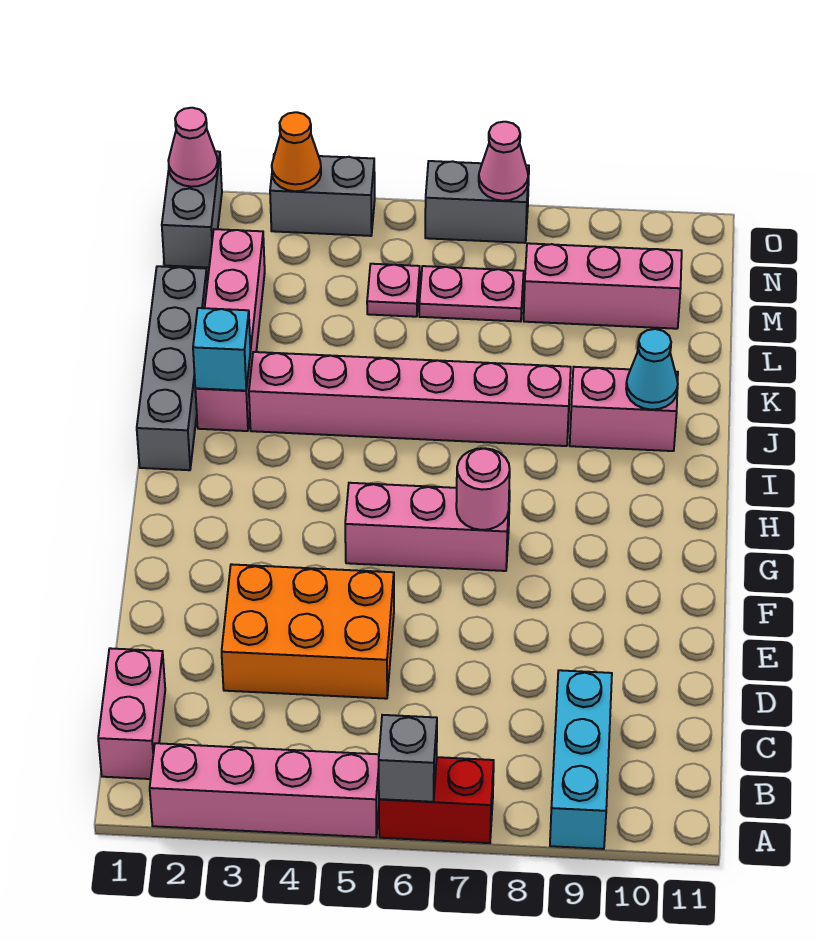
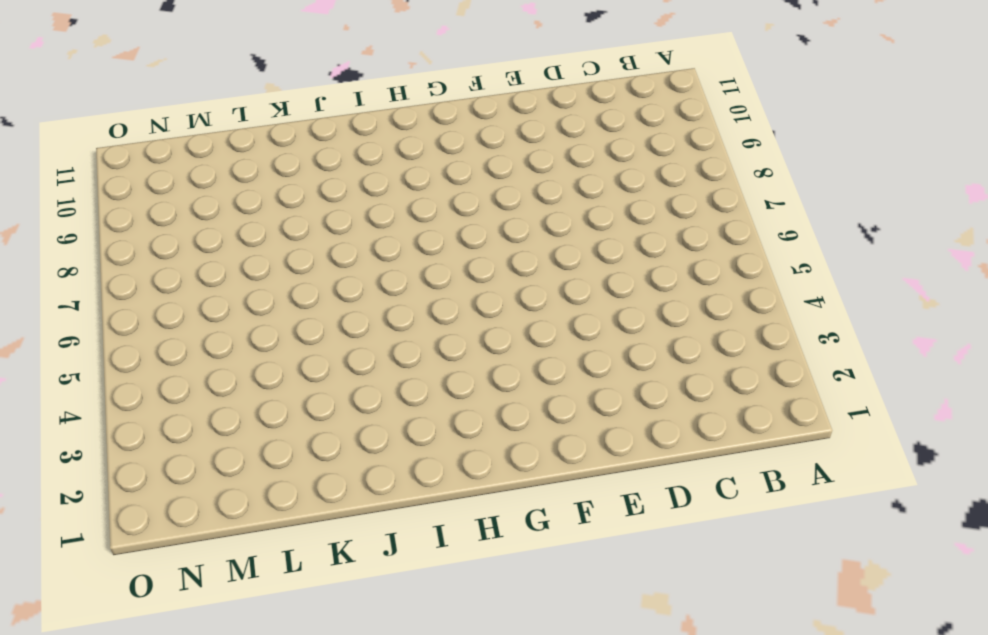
none -> pink 1x4 brick [150,743,379,837]
none -> red 1x2 brick [379,757,494,843]
none -> cyan 1x3 brick [550,670,612,849]

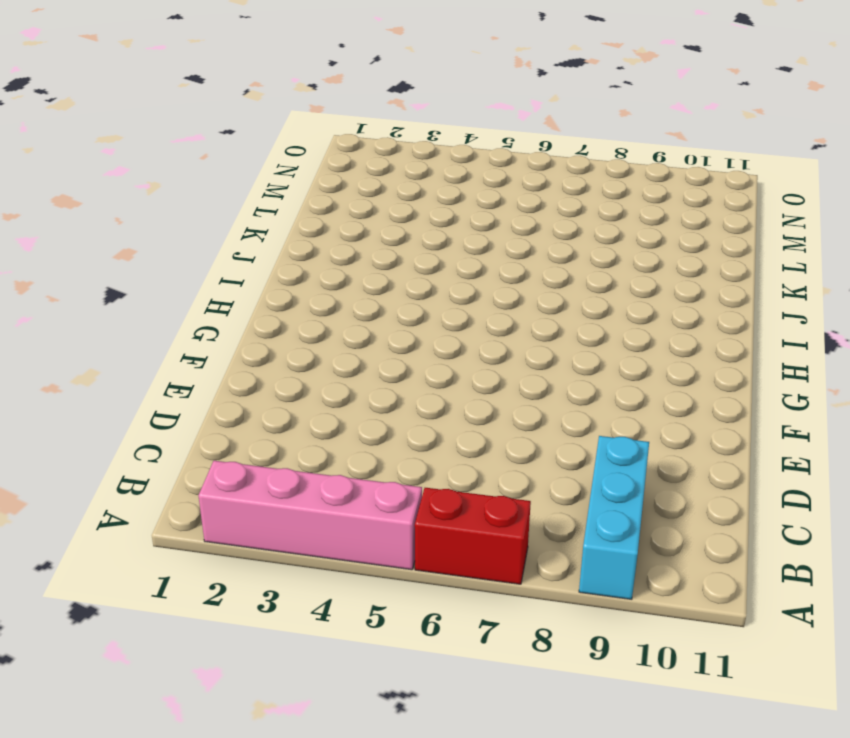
none -> pink 1x2 brick [98,648,165,779]
none -> orange 2x3 brick [222,564,394,699]
none -> pink 1x3 brick [345,483,510,571]

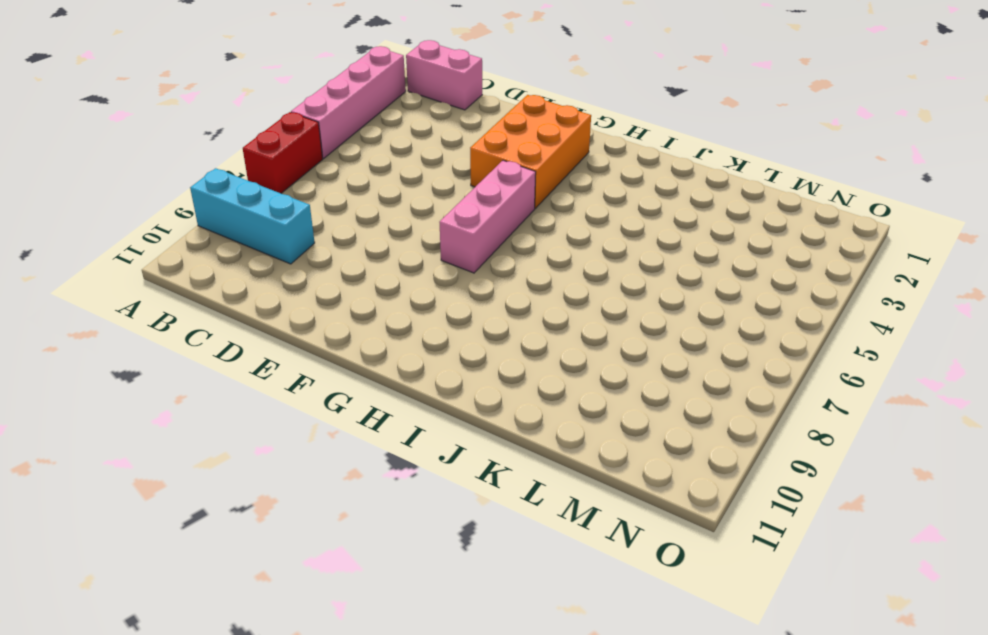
orange 2x3 brick [470,95,591,208] -> orange 2x3 brick moved to [222,564,394,699]
none -> grey 1x4 brick [137,266,207,470]
none -> pink 1x4 brick [195,229,265,431]
none -> pink 1x6 brick [249,352,571,446]

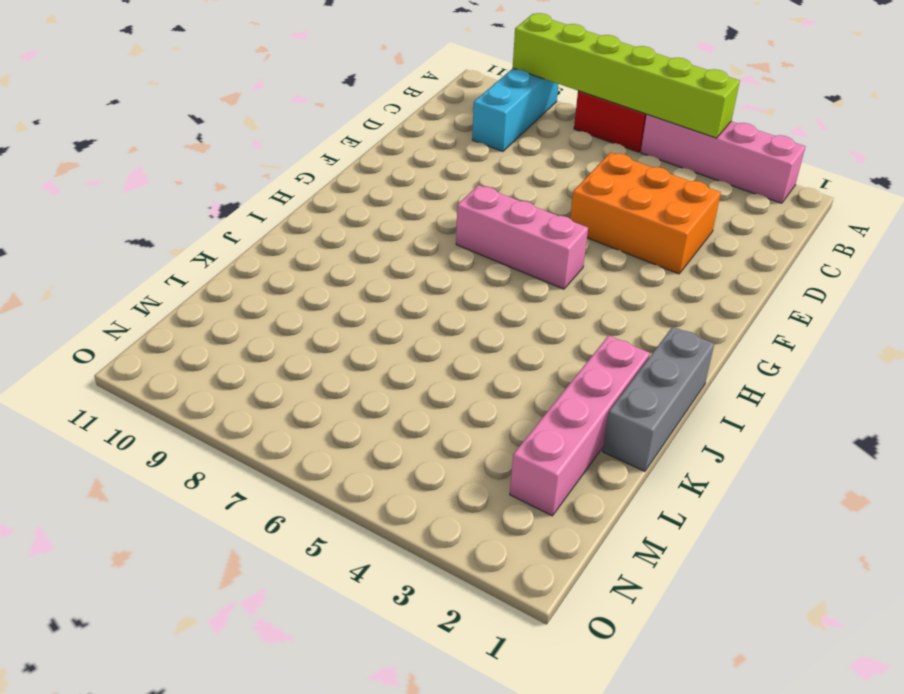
lime 1x6 brick [513,13,740,138] -> grey 1x1 brick [379,715,437,802]
grey 1x3 brick [602,327,714,471] -> grey 1x4 brick [137,266,207,470]
none -> pink 1x2 brick [98,648,165,779]
none -> pink 1x6 brick [249,352,571,446]
none -> pink 1x2 brick [570,367,678,451]

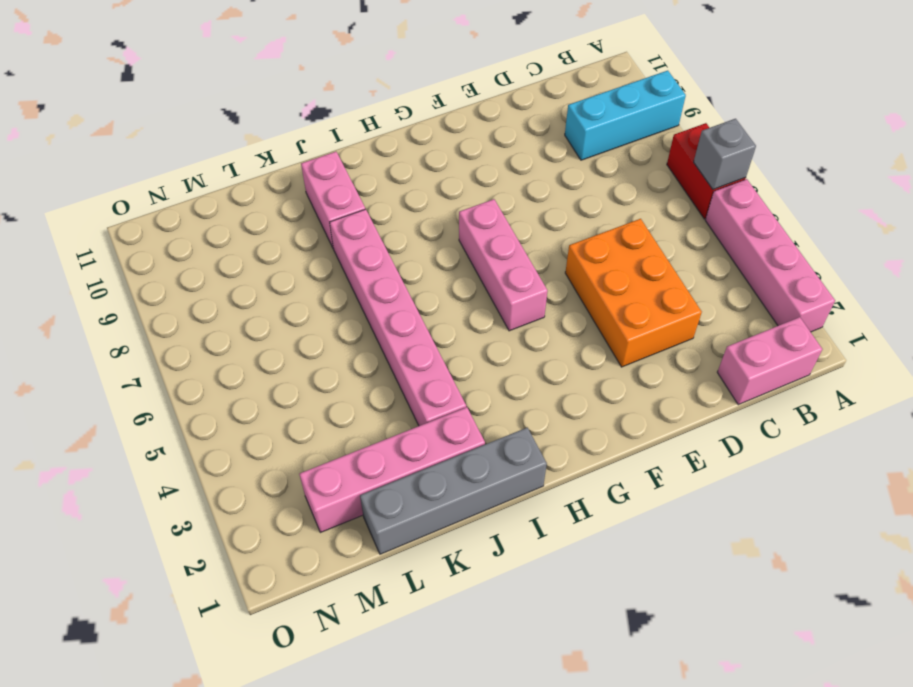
none -> pink 1x1 plate [367,264,420,317]
none -> pink 1x2 plate [419,266,524,321]
none -> pink 1x3 brick [524,243,682,329]

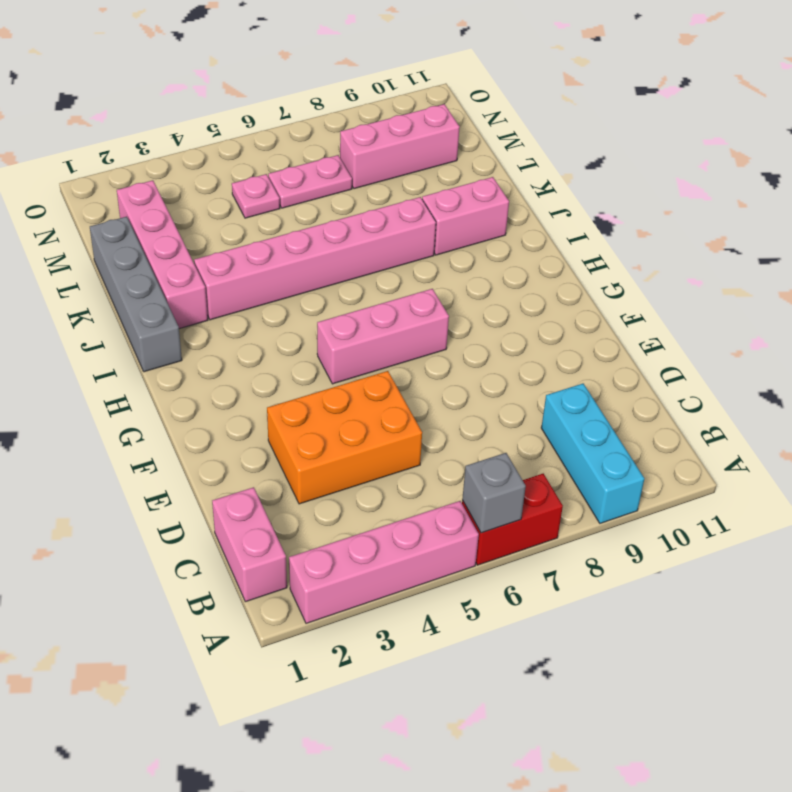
none -> grey 1x2 brick [162,151,222,268]
none -> grey 1x2 brick [270,154,375,236]
none -> grey 1x2 brick [425,161,529,243]

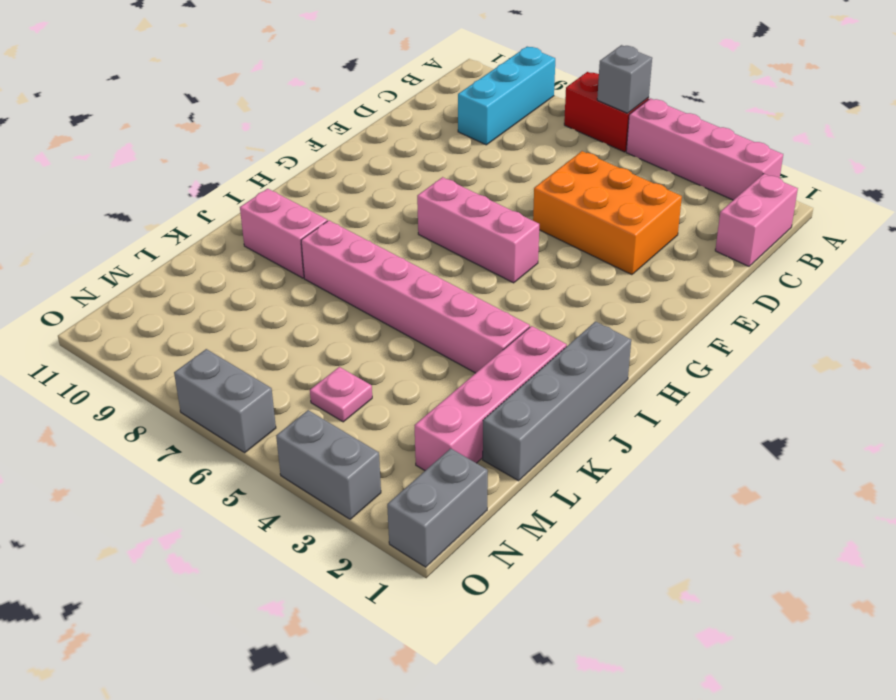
none -> pink 1x2 plate [419,266,524,321]
none -> pink 1x3 brick [524,243,682,329]
none -> pink 1x1 round brick [456,448,510,530]

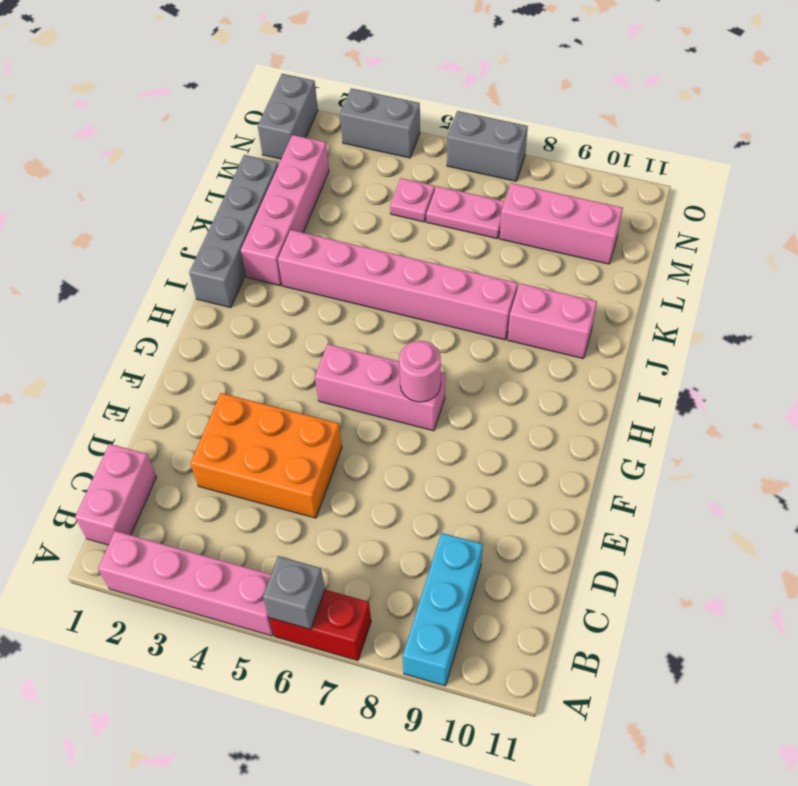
none -> cyan 1x1 brick [193,308,250,391]
none -> cyan 1x1 cone [626,329,678,410]
none -> pink 1x1 cone [168,108,218,187]

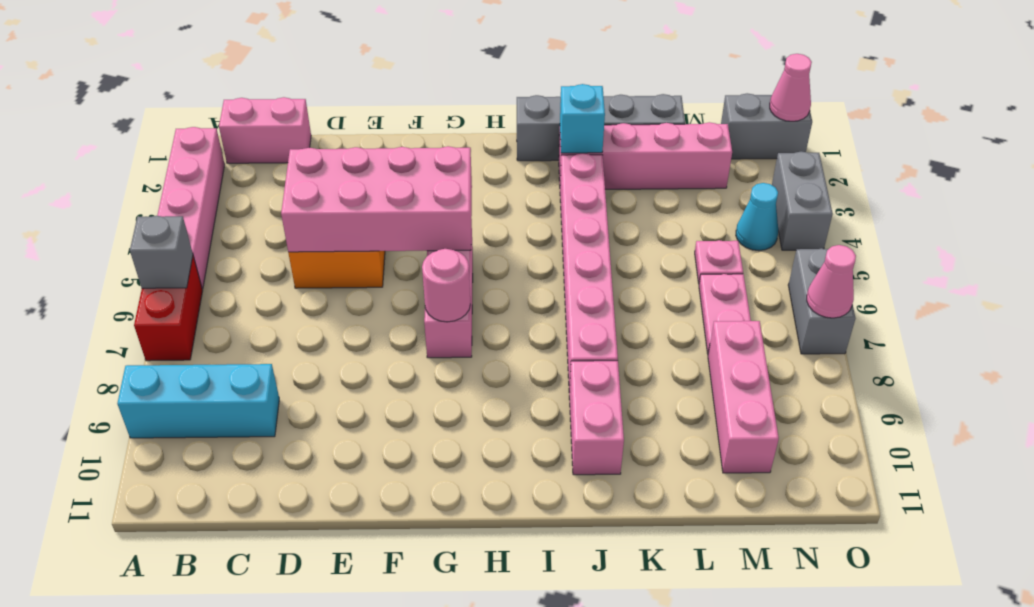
pink 2x4 brick [281,146,472,252] -> none
cyan 1x1 cone [736,183,778,251] -> cyan 1x1 cone moved to [626,329,678,410]
none -> orange 1x1 cone [272,112,321,191]

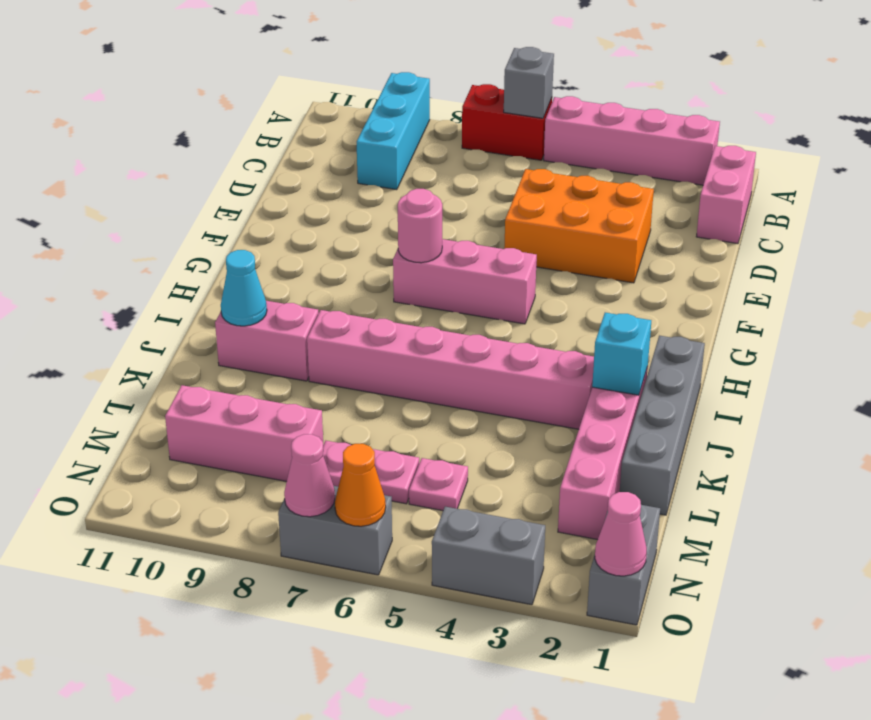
orange 1x1 cone [335,444,386,526] -> orange 1x1 cone moved to [272,112,321,191]

